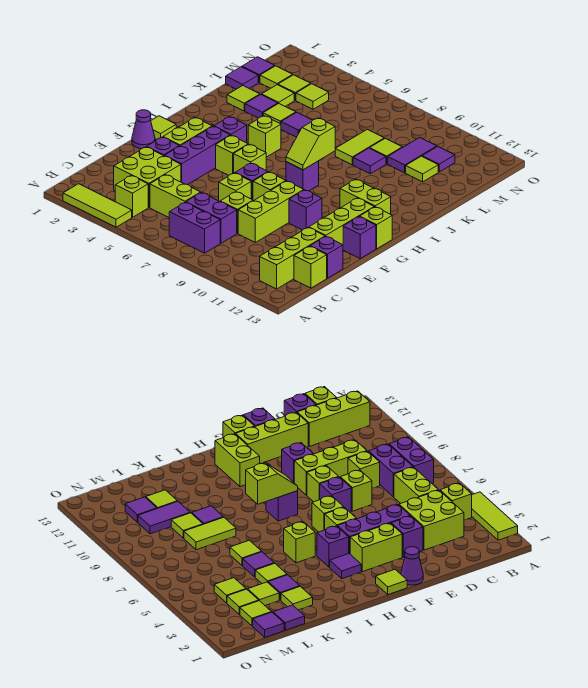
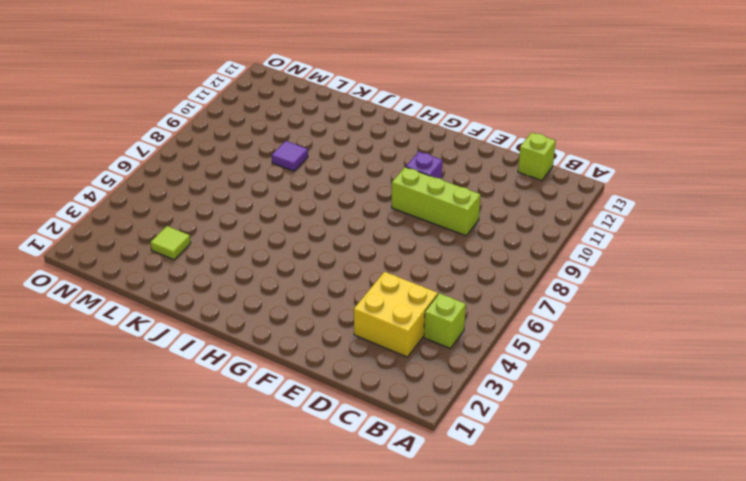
yellow 2x2 brick [354,272,438,357] -> lime 2x2 brick [114,147,181,207]
none -> lime 1x3 tile [63,184,132,227]
none -> purple 1x2 brick [169,202,220,253]
none -> lime 1x3 brick [260,227,325,289]
none -> lime 1x2 brick [150,175,201,217]

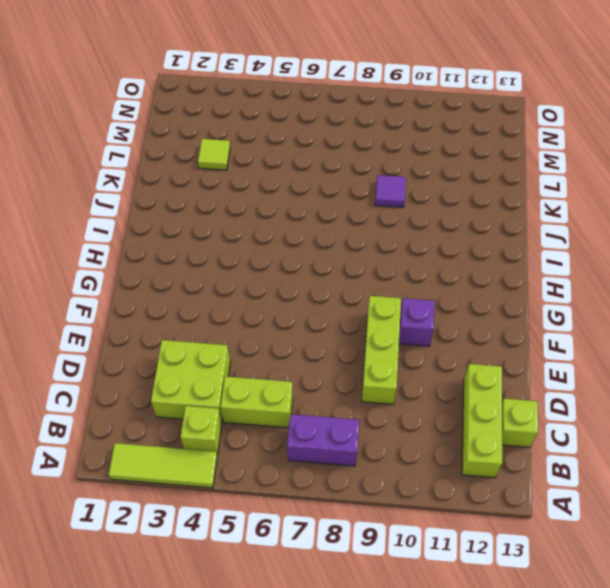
none -> purple 1x2 brick [186,193,237,243]
none -> lime 1x1 brick [220,192,253,233]
none -> purple 1x1 brick [310,237,343,278]
none -> purple 1x1 brick [147,137,179,156]

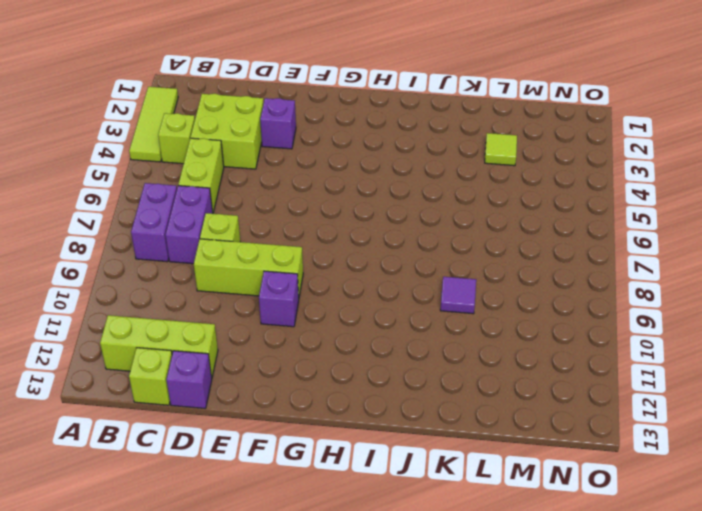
none -> purple 1x3 brick [165,126,230,185]
none -> lime 1x1 brick [219,173,251,201]
none -> lime 1x3 brick [309,198,374,245]
none -> purple 1x1 cone [132,110,155,149]

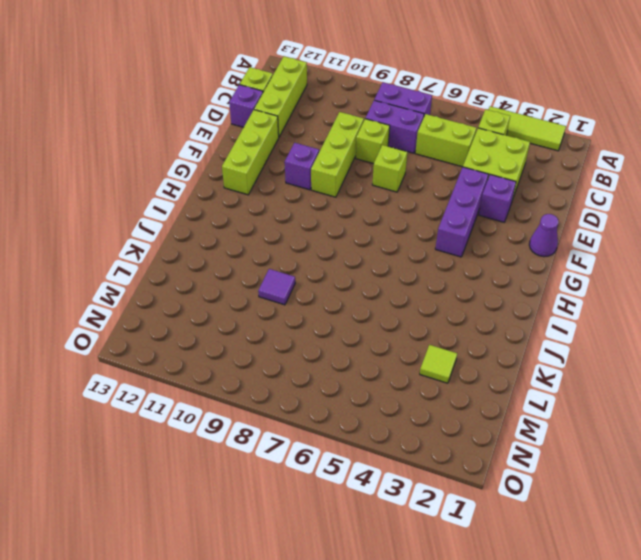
none -> lime 1x2 brick [163,118,212,146]
none -> purple 1x1 brick [235,163,268,200]
none -> lime 1x1 brick [253,172,286,201]
none -> purple 1x1 brick [343,217,376,259]

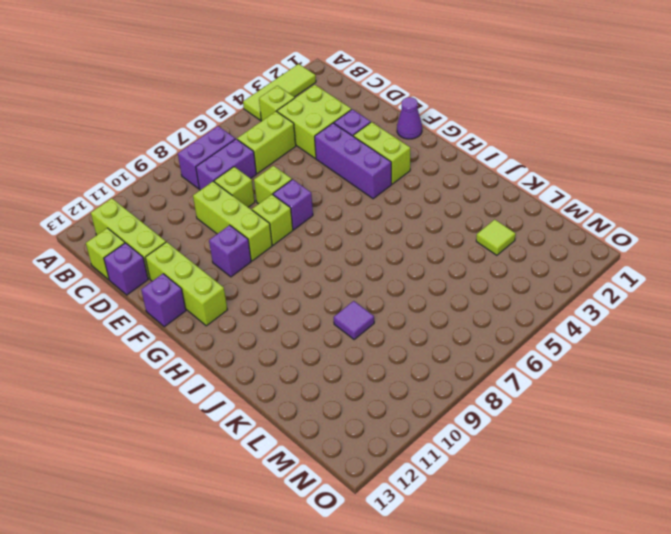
none -> lime 1x1 tile [151,116,176,140]
none -> lime 1x1 brick [216,135,248,175]
none -> lime 1x1 brick [234,144,266,173]
none -> lime 1x1 brick [360,207,392,249]

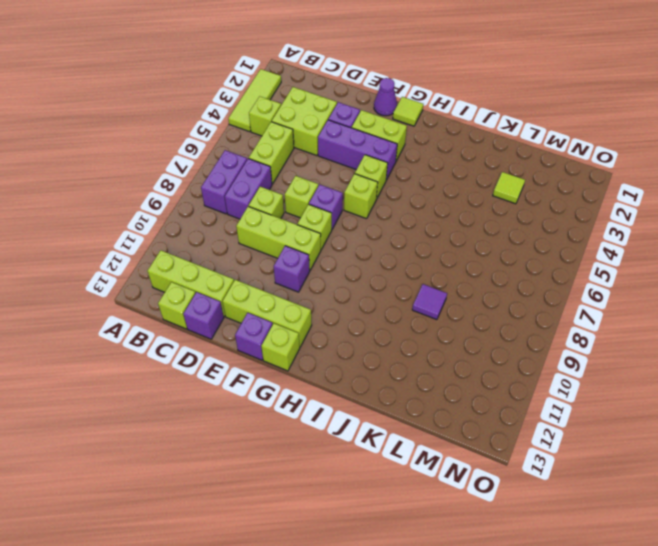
none -> purple 1x1 tile [330,554,361,579]
none -> purple 1x1 brick [214,117,247,143]
none -> purple 1x1 brick [286,161,319,191]
none -> lime 1x2 brick [340,179,391,214]

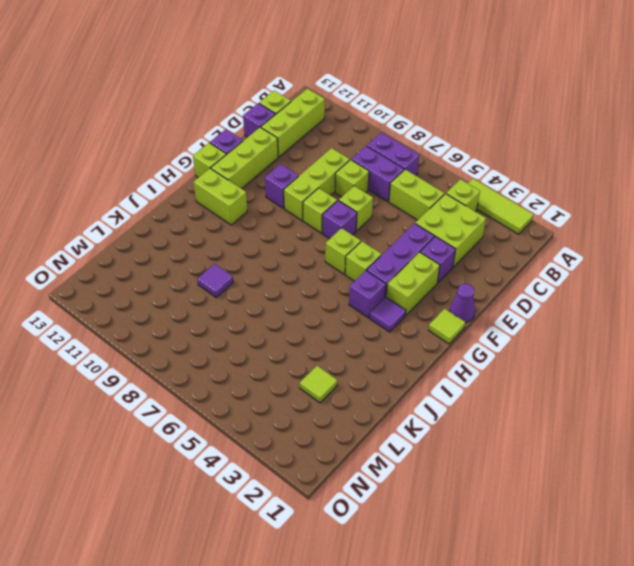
none -> purple 1x1 brick [286,161,319,191]
none -> lime 1x1 brick [248,116,281,157]
none -> lime 1x1 tile [227,86,260,111]
none -> purple 1x1 tile [245,95,278,118]

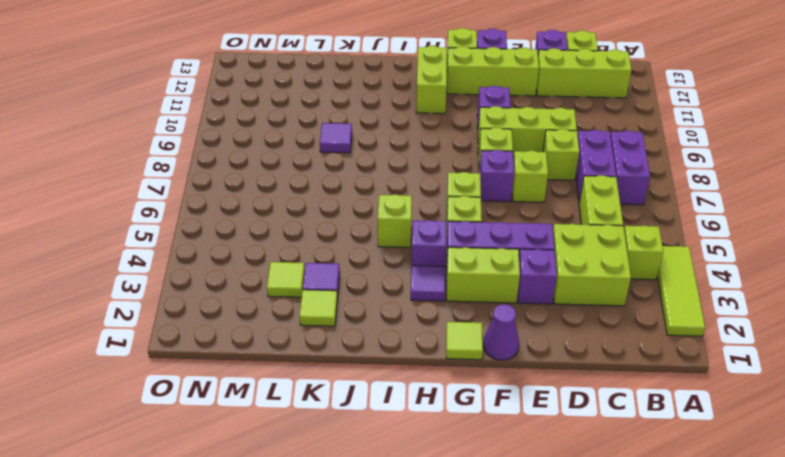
none -> purple 1x1 brick [286,161,319,191]
none -> lime 1x1 tile [263,104,296,124]
none -> purple 1x1 tile [281,113,313,137]
none -> lime 1x1 tile [230,540,262,566]

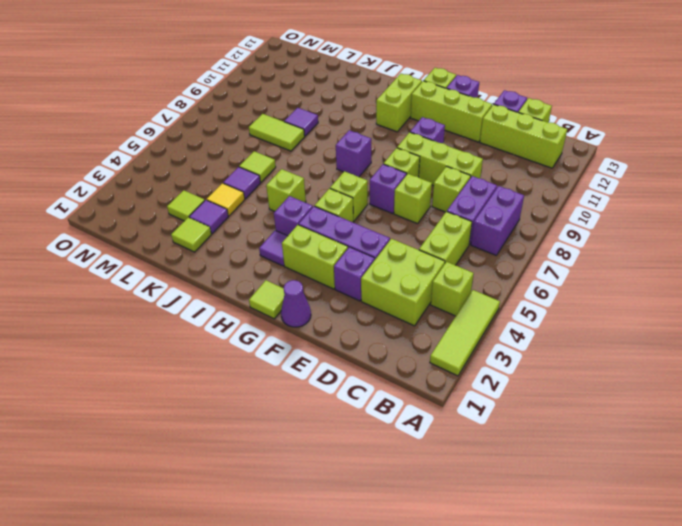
yellow 1x1 tile [207,183,245,216] -> lime 1x1 tile [263,104,296,124]
none -> purple 1x1 tile [226,67,258,89]
none -> lime 1x1 tile [370,138,402,164]
none -> purple 1x2 tile [388,138,437,173]
none -> lime 1x1 tile [406,156,438,182]

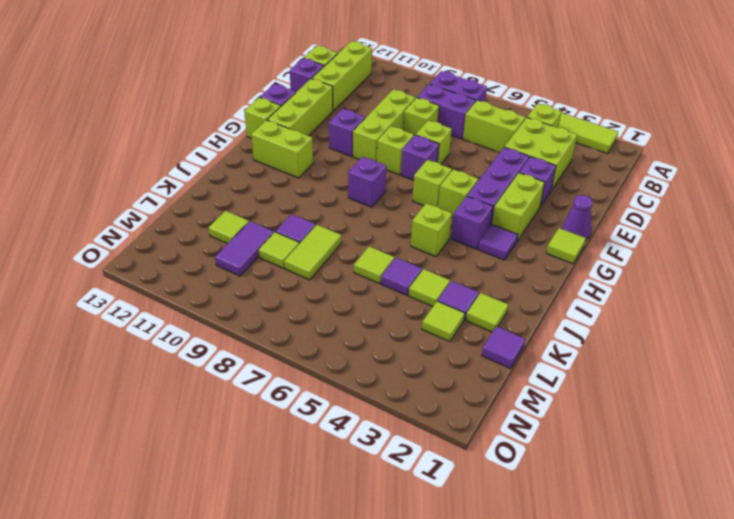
none -> purple 1x1 tile [242,57,274,82]
none -> lime 1x1 tile [260,66,292,88]
none -> lime 1x1 tile [278,75,311,100]
none -> lime 1x1 tile [296,84,329,109]

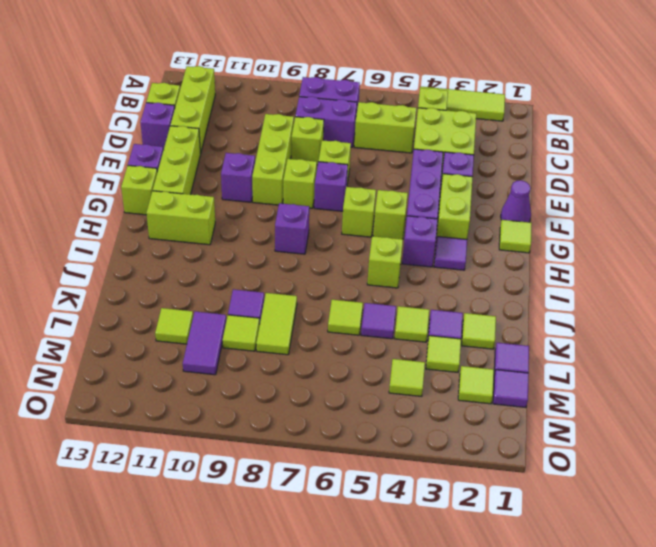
none -> lime 1x1 tile [278,75,311,100]
none -> purple 1x1 tile [422,147,455,172]
none -> lime 1x2 slope [286,118,335,170]

